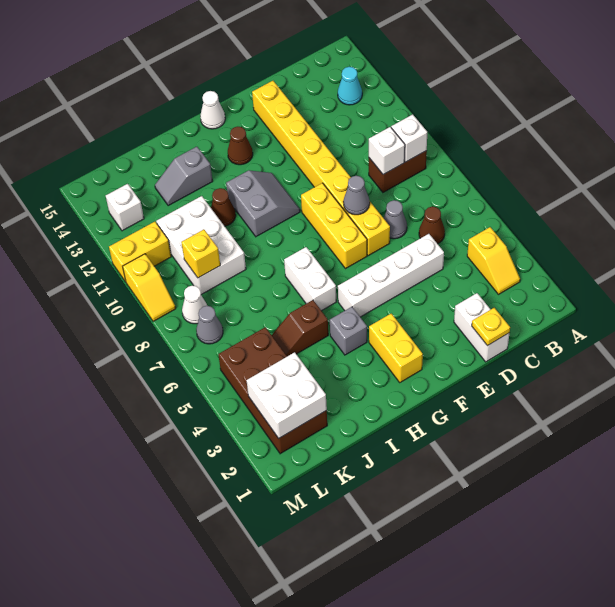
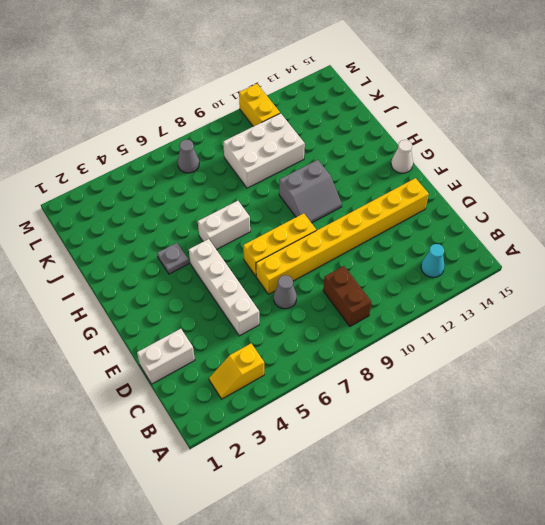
grey 1x1 plate [157,243,189,274] -> grey 1x1 brick [330,307,367,355]
none -> brown 1x1 cone [419,207,445,244]
none -> yellow 1x2 brick [369,314,423,382]
none -> brown 1x1 cone [228,127,253,165]
none -> brown 1x2 slope [272,300,328,356]

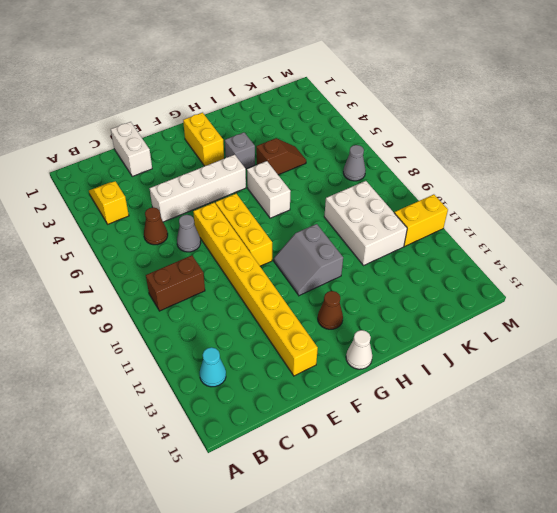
none -> brown 1x1 cone [211,188,236,226]
none -> grey 1x2 slope [155,147,213,206]
none -> brown 2x4 brick [218,327,327,454]
none -> white 1x1 cone [182,286,207,324]

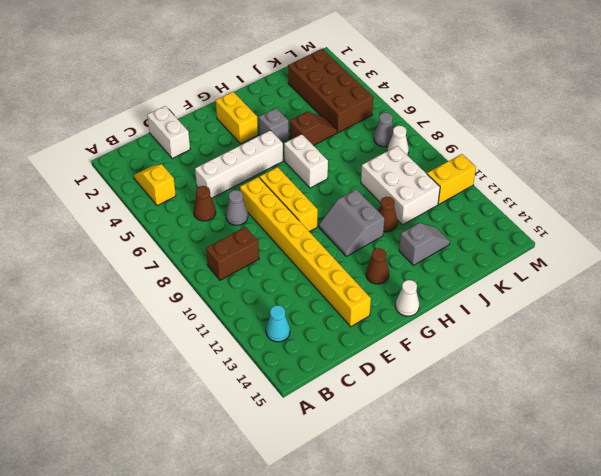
none -> white 1x1 brick [106,184,144,231]
none -> yellow 1x2 slope [123,254,176,321]
none -> white 1x1 brick [391,114,427,162]
none -> white 1x1 brick [369,127,405,175]

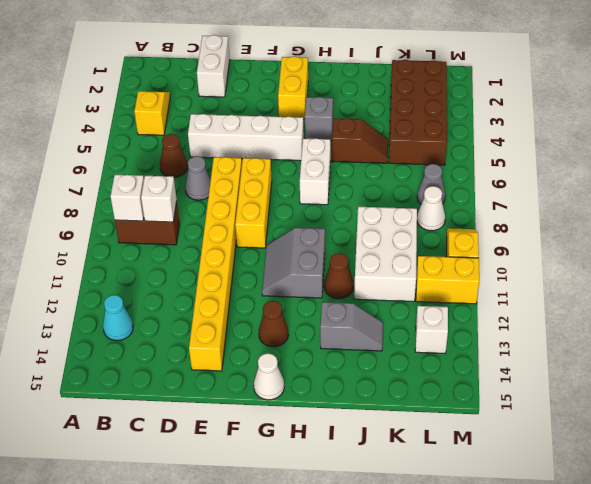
none -> yellow 1x1 plate [472,308,510,346]
none -> grey 1x1 cone [343,176,370,215]
none -> white 2x2 brick [247,352,327,438]
none -> yellow 1x1 brick [181,229,220,278]

